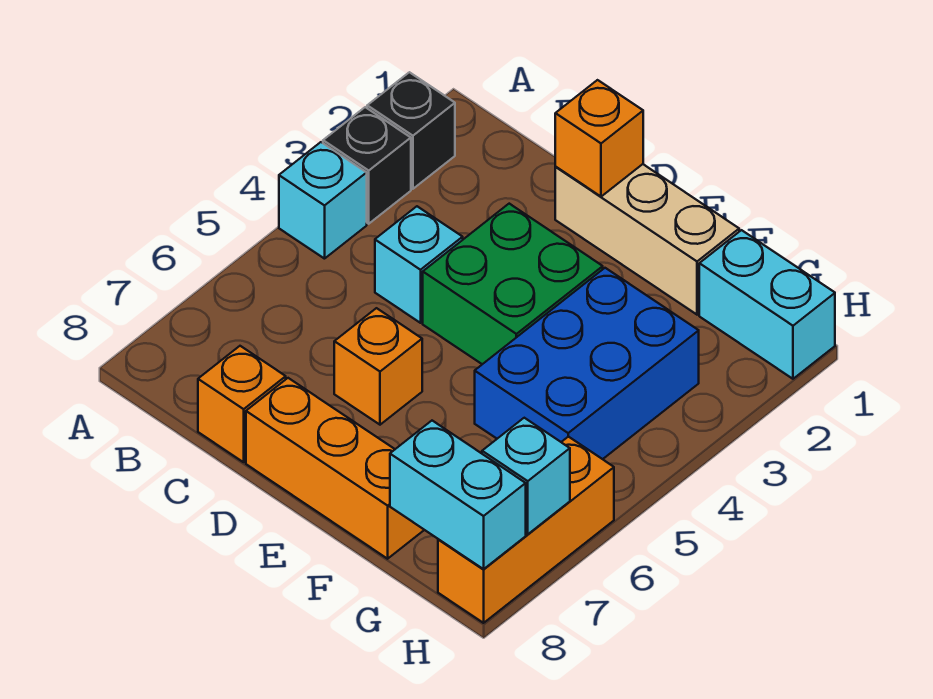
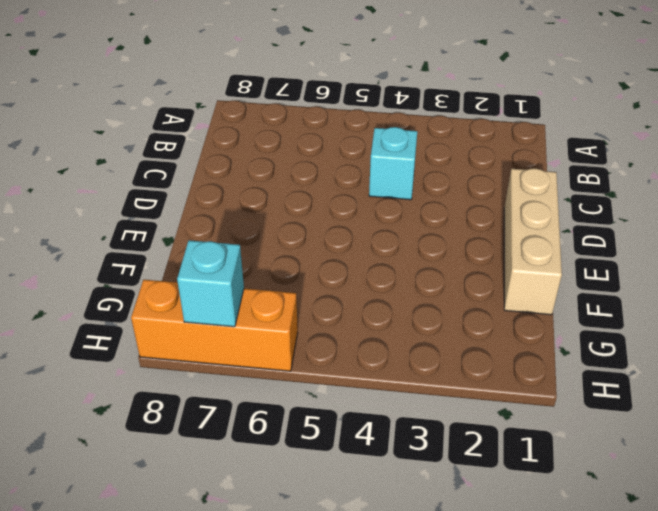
none -> black 1x1 brick [367,72,455,189]
none -> black 1x1 brick [323,107,411,224]
none -> cyan 1x1 brick [279,142,367,259]

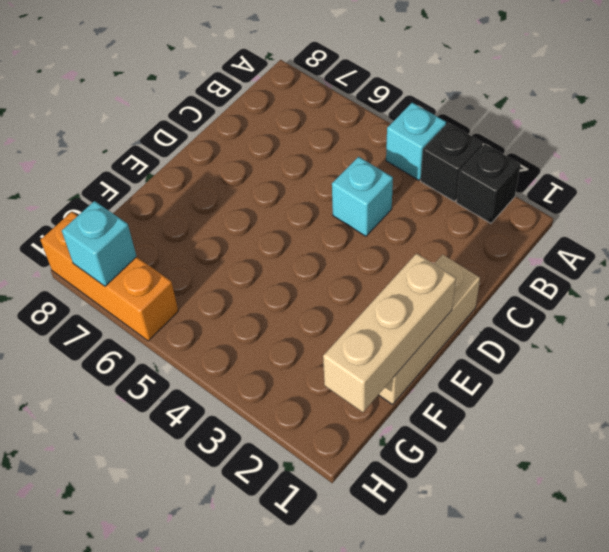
tan 1x3 brick [323,253,456,412] -> none
none -> orange 1x1 brick [198,346,286,462]
none -> green 2x2 brick [423,204,603,364]
none -> orange 1x1 brick [334,308,422,425]

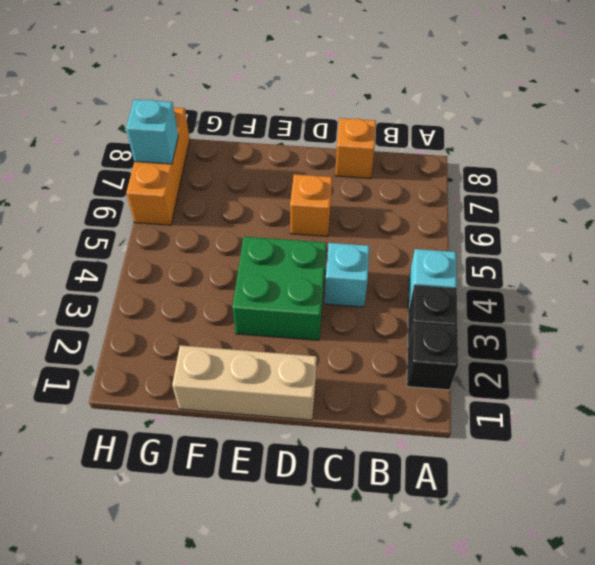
none -> orange 1x3 brick [246,378,424,559]
none -> blue 2x3 brick [475,268,699,459]
none -> cyan 1x2 brick [699,230,835,379]

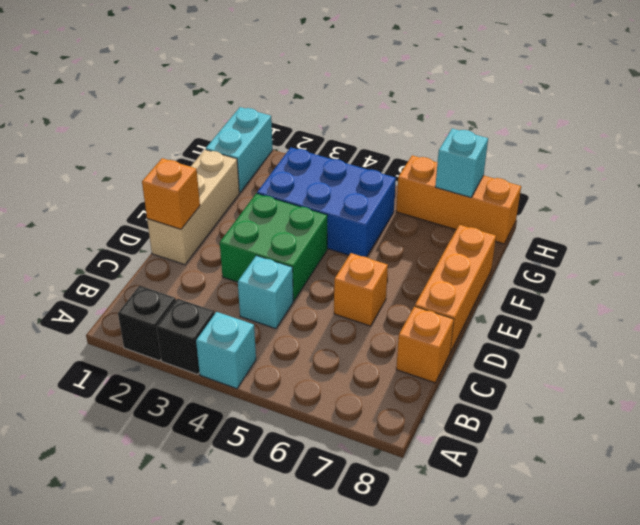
none -> cyan 1x2 brick [390,421,526,569]

